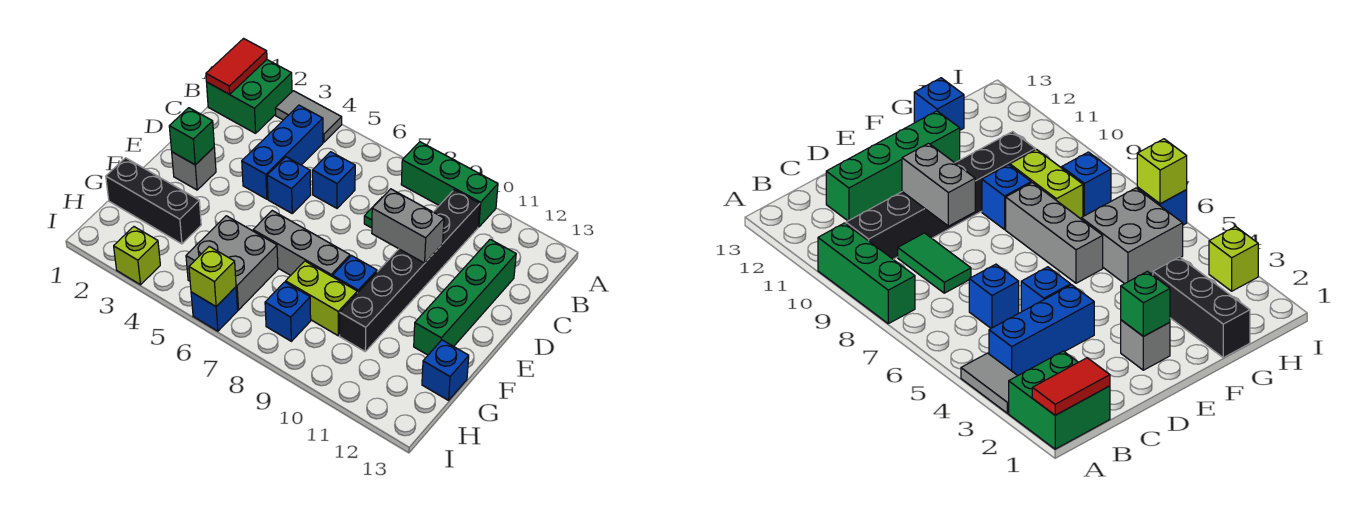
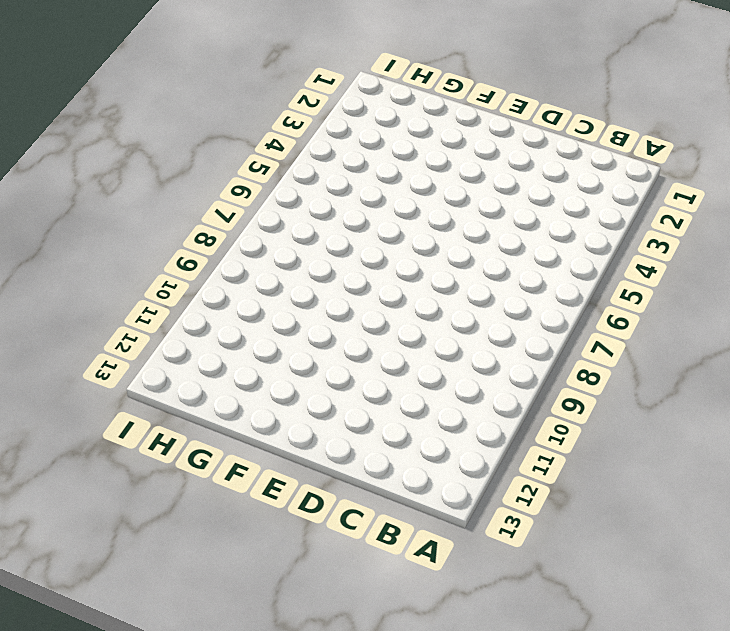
none -> green 2x2 brick [207,60,292,133]
none -> grey 1x2 tile [275,91,342,142]
none -> green 1x3 brick [401,142,498,227]

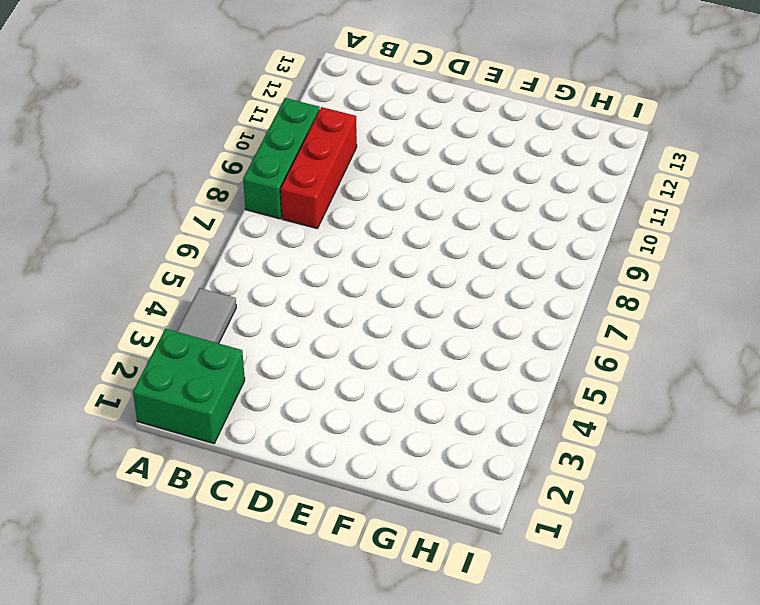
red 1x3 brick [281,107,357,229] -> black 1x6 brick [340,190,480,351]
none -> blue 1x3 brick [242,105,323,199]
none -> blue 1x1 brick [312,152,355,208]
none -> green 1x2 tile [898,233,971,293]

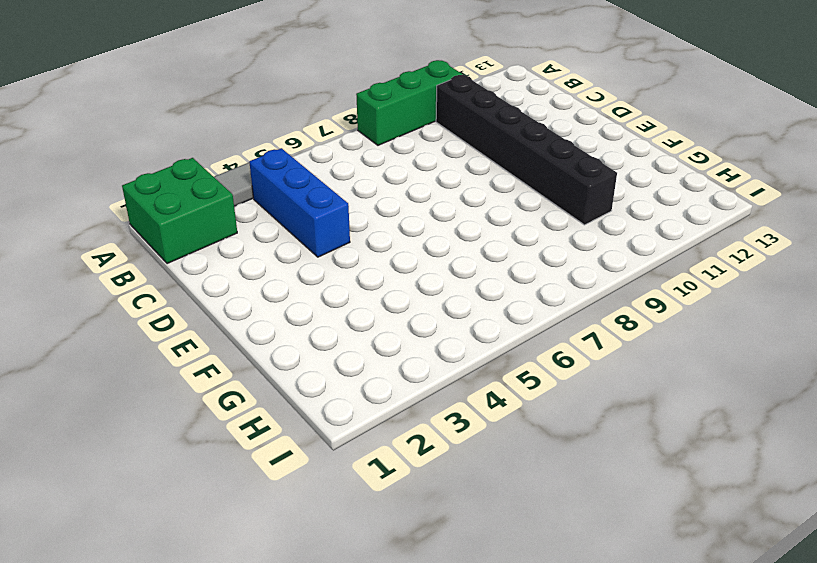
none -> blue 1x1 brick [312,152,355,208]
none -> green 1x2 tile [898,233,971,293]
none -> green 1x4 brick [414,239,516,355]

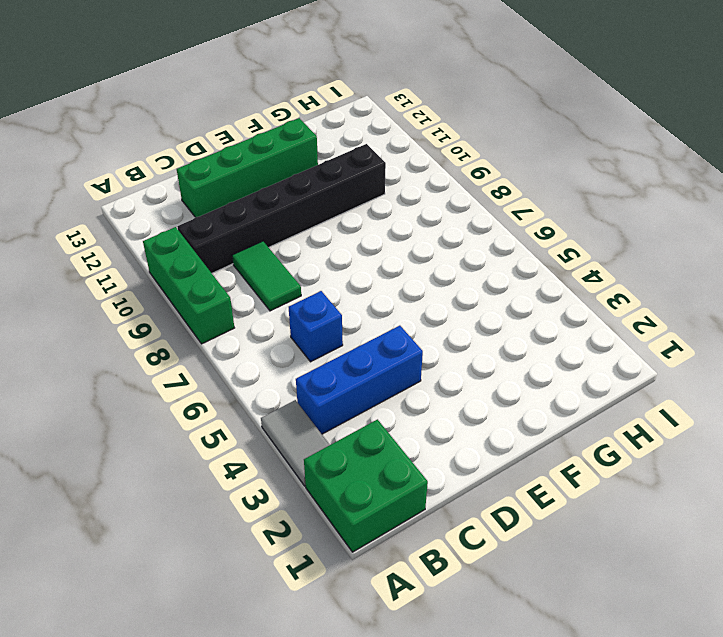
none -> blue 1x1 brick [267,157,311,213]
none -> grey 1x1 brick [172,148,216,190]
none -> grey 1x3 brick [253,211,350,277]

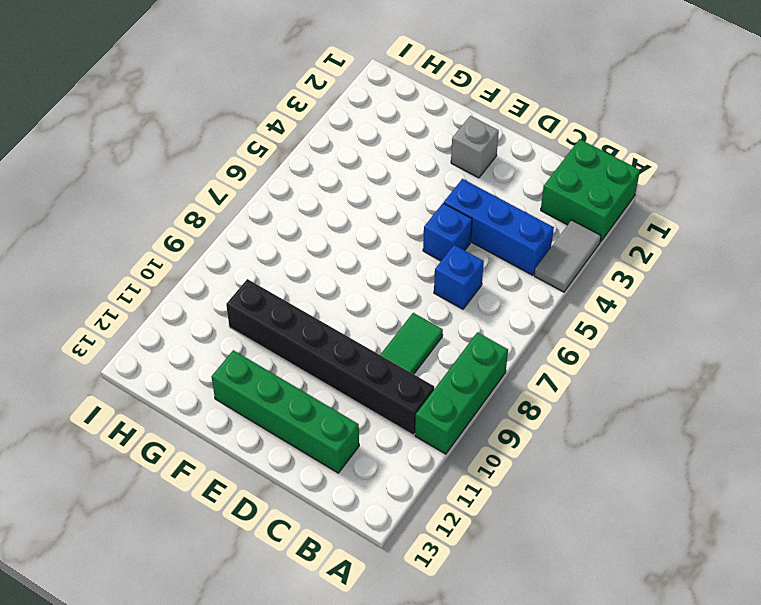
none -> grey 1x3 brick [253,211,350,277]
none -> blue 1x1 brick [333,256,377,293]
none -> black 1x3 brick [106,158,201,244]

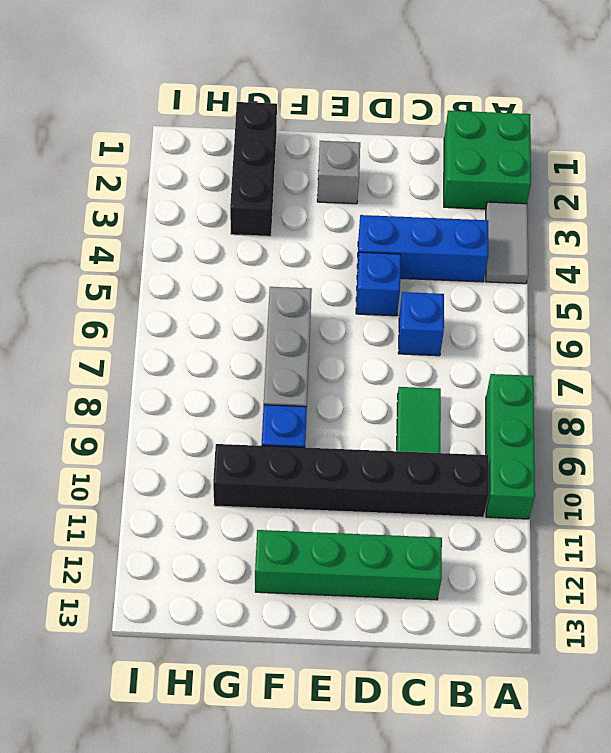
none -> grey 2x2 brick [186,216,278,310]
none -> lime 1x2 brick [286,261,357,336]
none -> blue 1x1 brick [422,340,469,400]

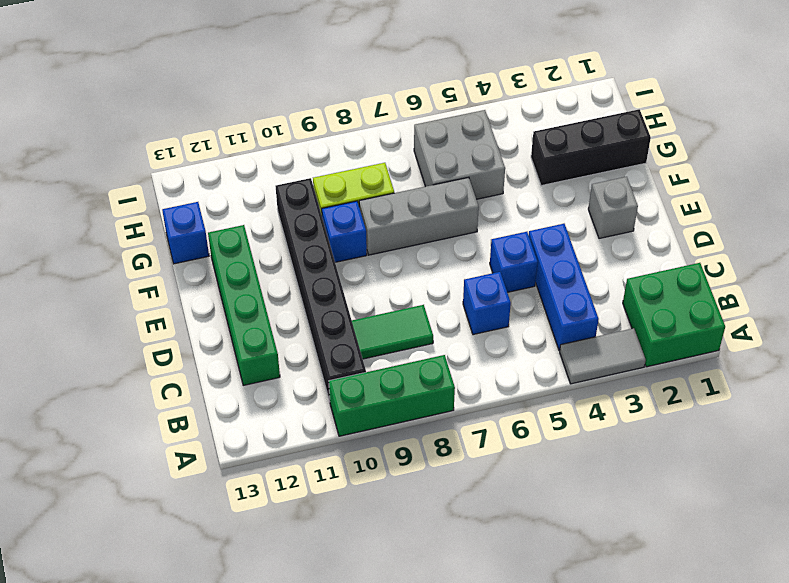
none -> blue 1x1 brick [265,282,311,341]
none -> lime 1x1 brick [114,227,160,285]
none -> blue 1x1 brick [191,287,238,331]

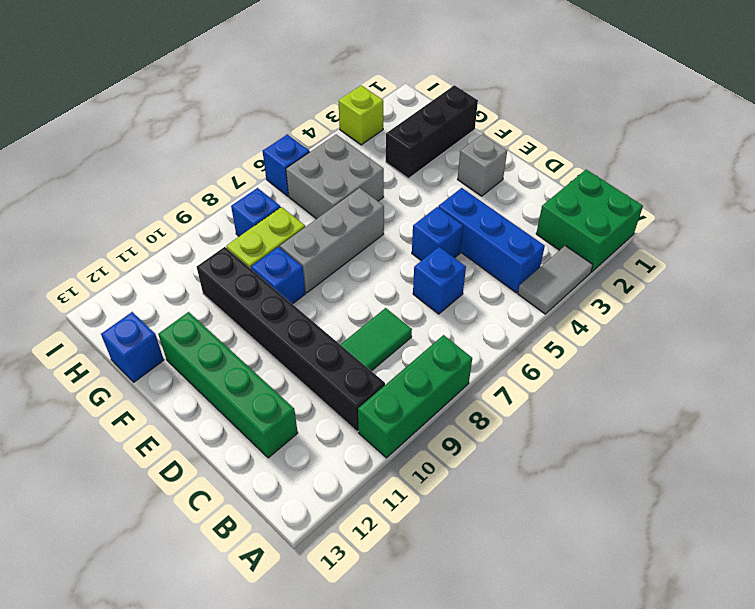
none -> red 1x2 tile [206,39,267,94]
none -> grey 1x2 brick [372,189,444,263]
none -> green 1x1 brick [169,108,214,165]

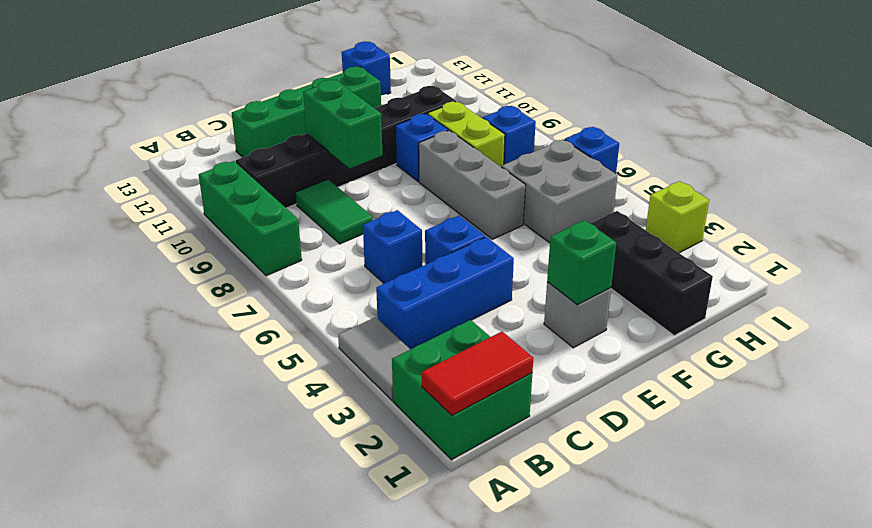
green 1x2 brick [303,80,383,168] -> grey 1x2 brick [372,189,444,263]
none -> lime 1x1 brick [189,246,236,306]

